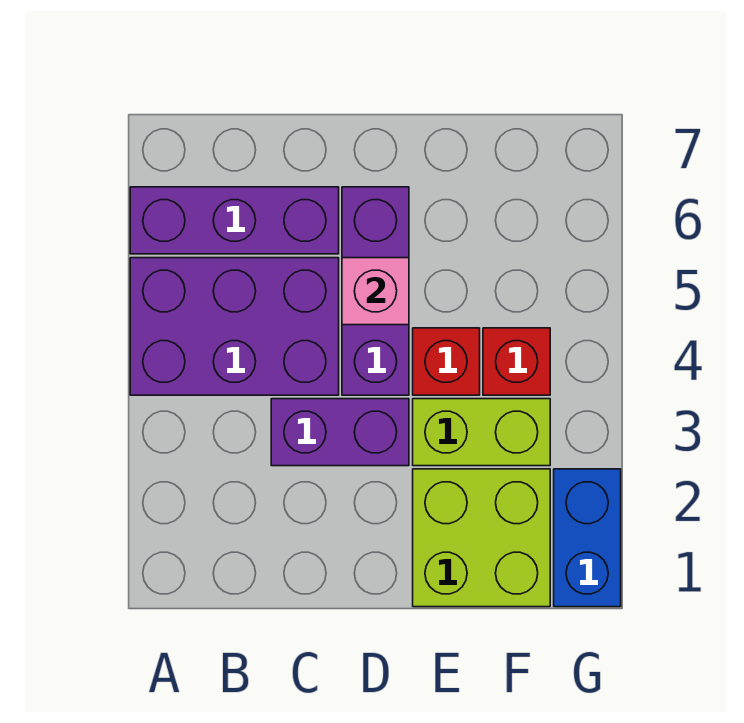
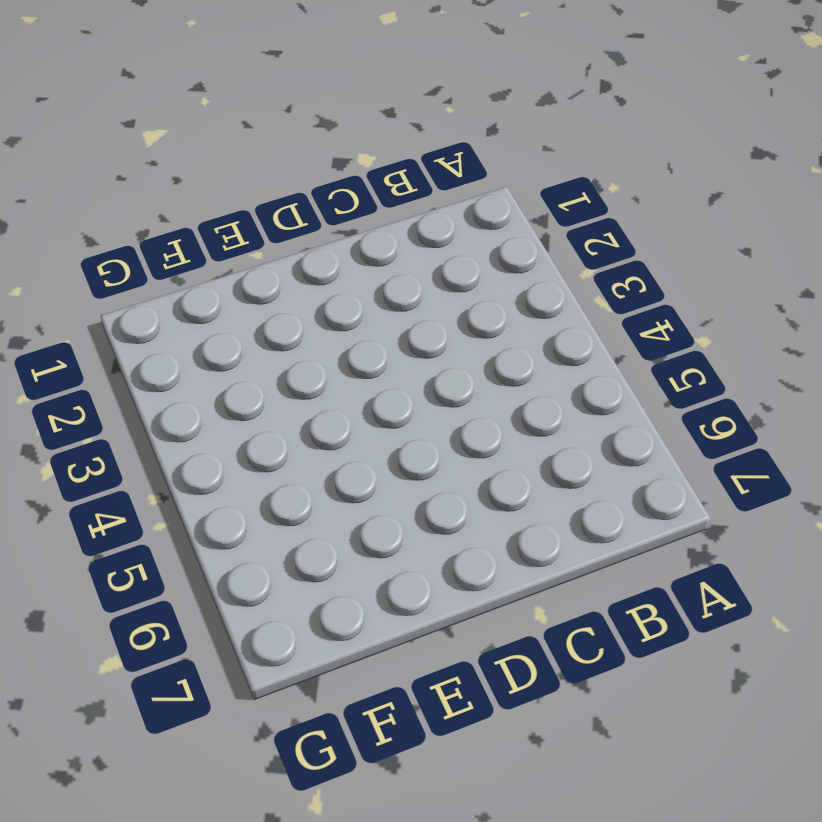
none -> purple 2x3 brick [130,258,339,395]
none -> purple 1x3 brick [130,187,339,254]

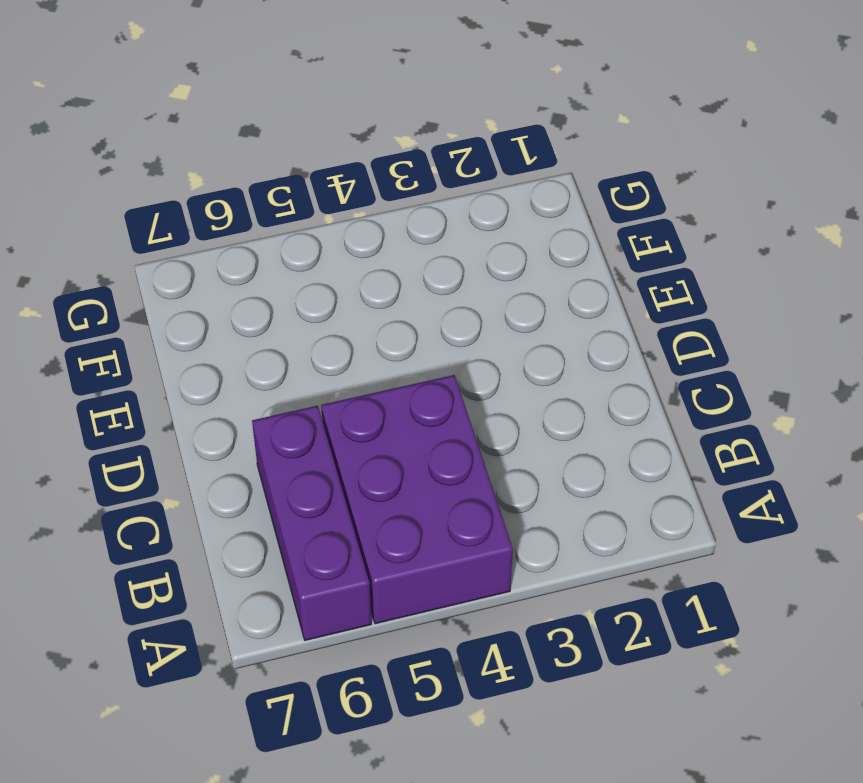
none -> purple 1x2 brick [271,399,409,466]
none -> purple 1x3 brick [342,187,409,395]

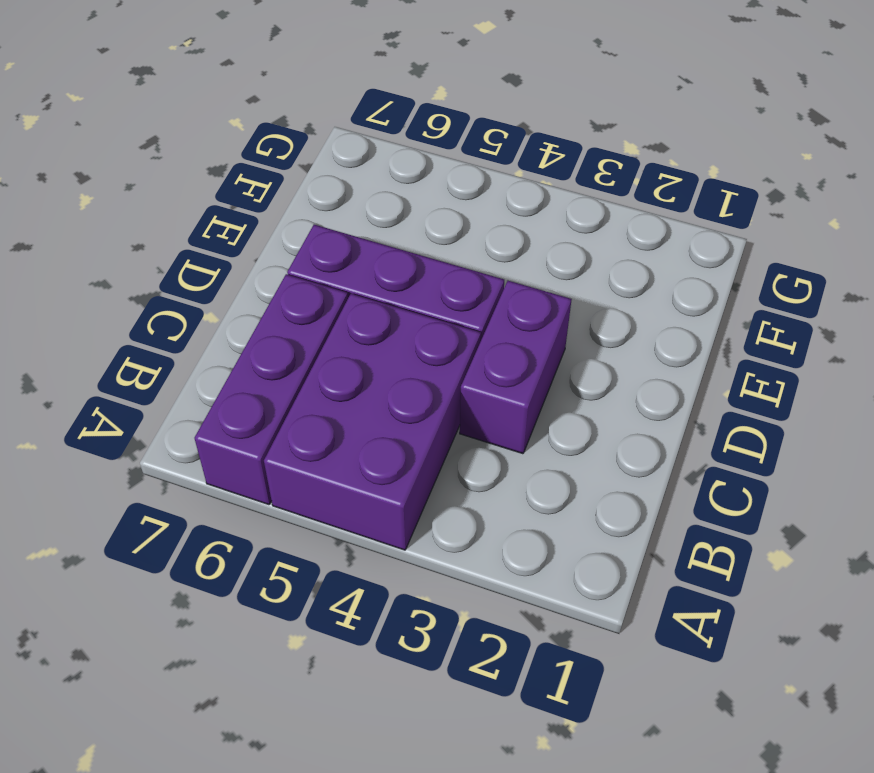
none -> lime 2x2 brick [413,469,550,607]
none -> lime 1x2 brick [413,399,550,466]

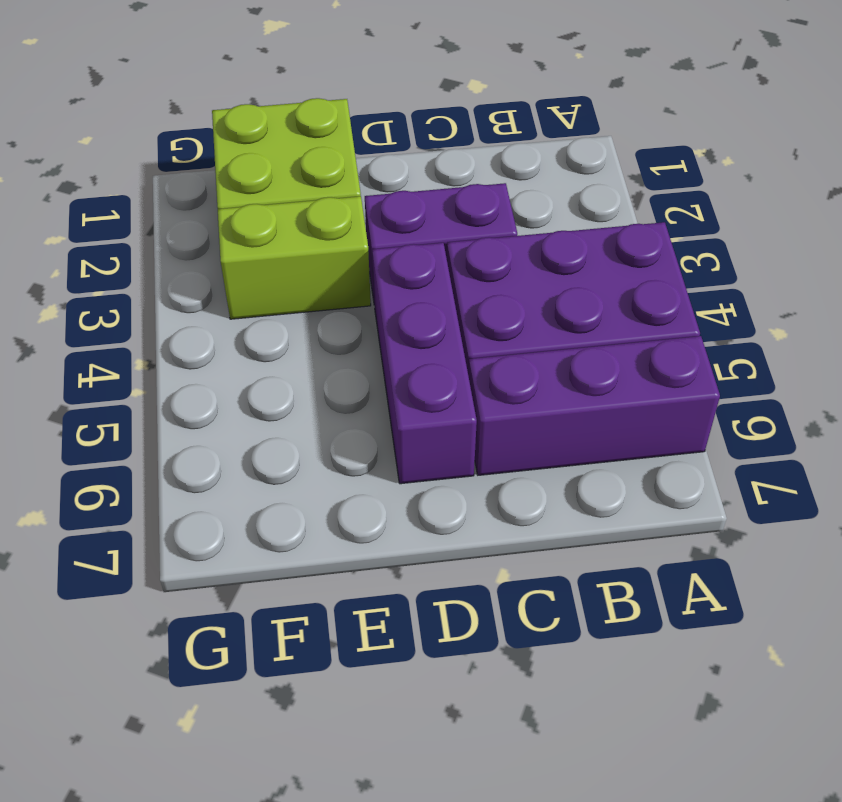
none -> red 1x1 brick [413,328,480,395]
none -> red 1x1 brick [483,328,550,395]

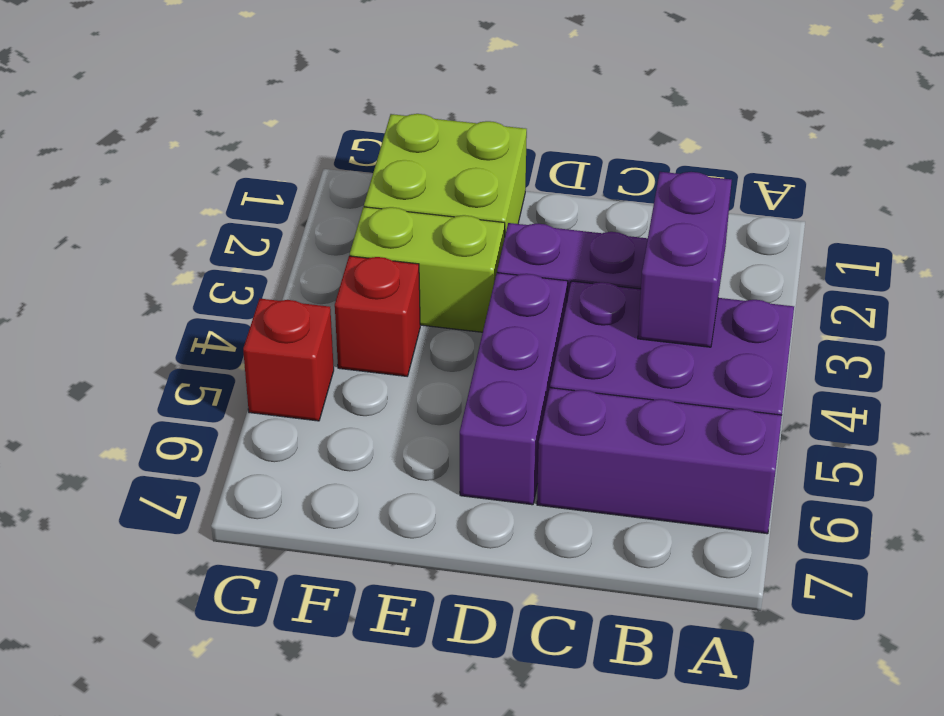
purple 1x2 brick [638,172,732,347] -> none
red 1x1 brick [243,299,334,421] -> red 1x1 brick moved to [413,328,480,395]
none -> blue 1x2 brick [554,469,621,607]
none -> pink 1x1 brick [342,258,409,325]

